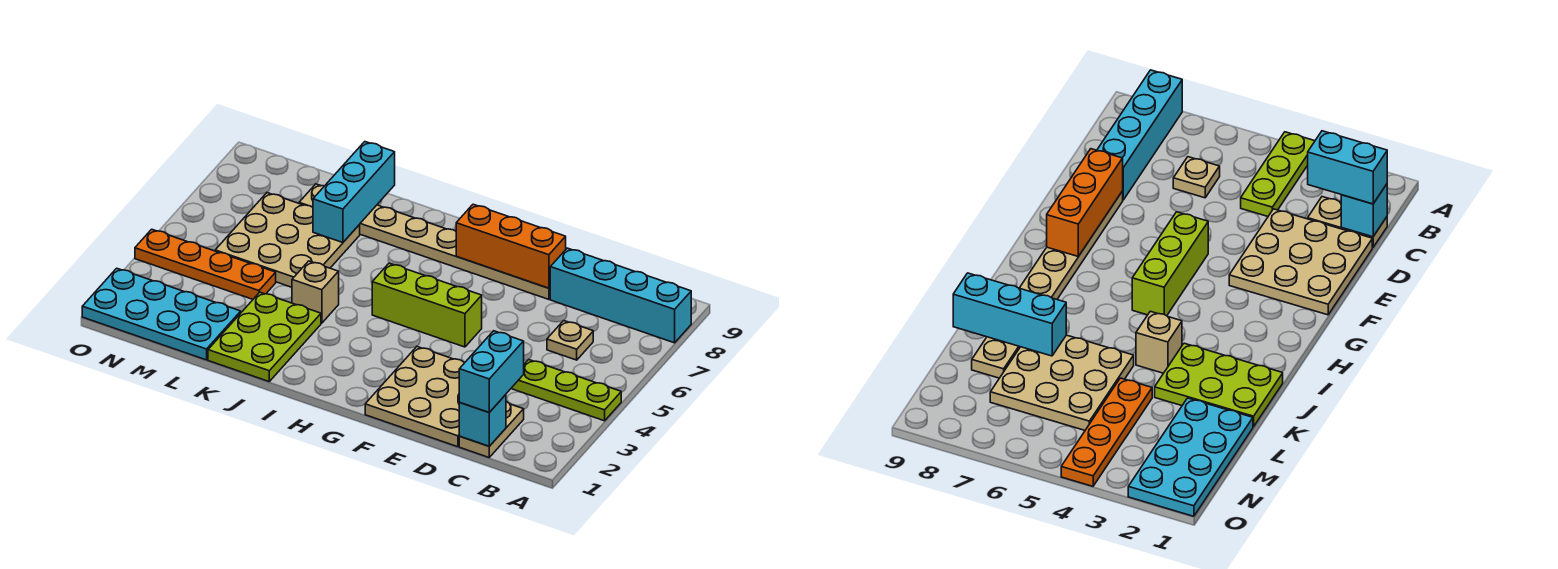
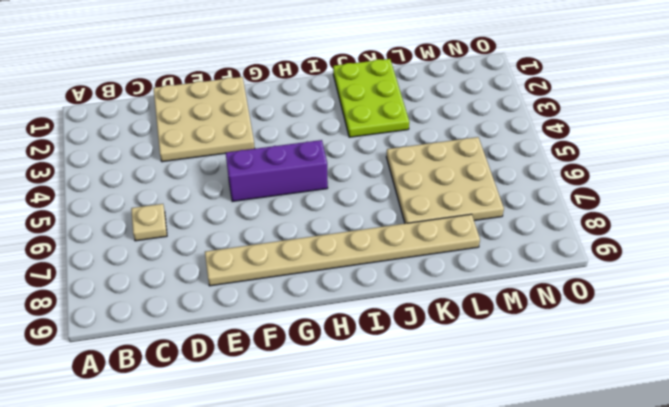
purple 1x3 brick [226,140,328,202] -> lime 1x3 brick [372,263,482,347]
none -> lime 1x3 plate [512,360,621,421]
none -> cyan 1x4 brick [550,248,691,343]
none -> tan 1x2 plate [459,402,524,457]

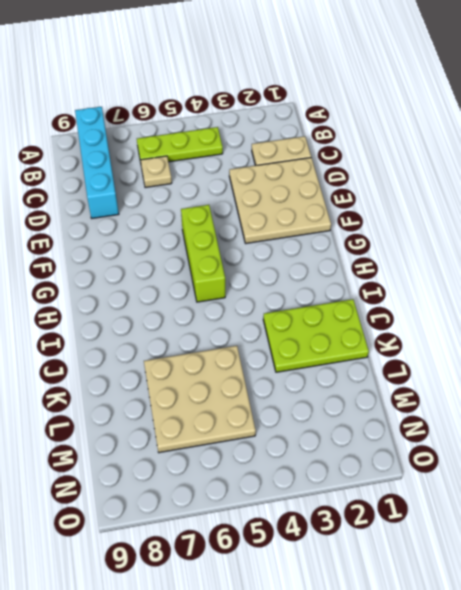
lime 1x3 plate [137,127,223,162] -> lime 1x3 plate turned to [512,360,621,421]
none -> tan 1x8 plate [299,184,550,299]
none -> tan 1x1 brick [292,261,339,323]
none -> cyan 2x4 plate [82,268,241,360]

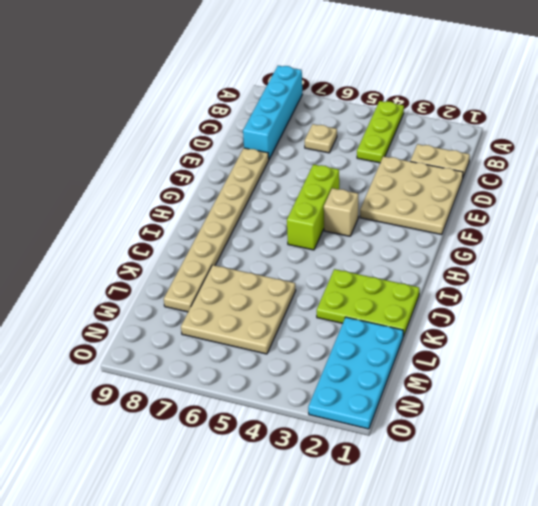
tan 1x1 brick [324,188,358,236] -> tan 1x1 brick moved to [292,261,339,323]
none -> orange 1x4 plate [135,229,276,299]
none -> cyan 1x1 brick [459,395,506,446]
none -> orange 1x3 brick [456,204,566,288]

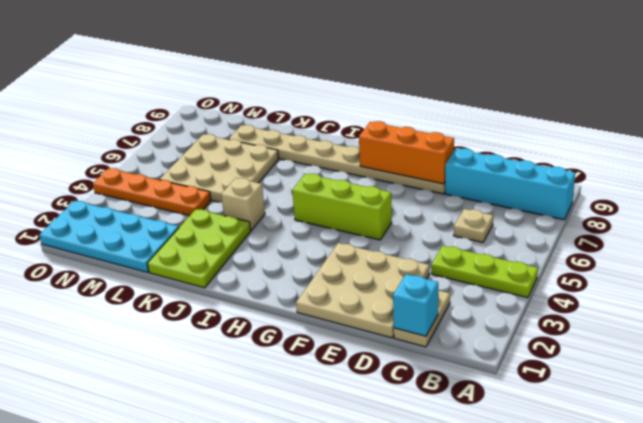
none -> cyan 1x3 brick [313,142,395,243]
none -> cyan 1x2 brick [459,331,524,412]

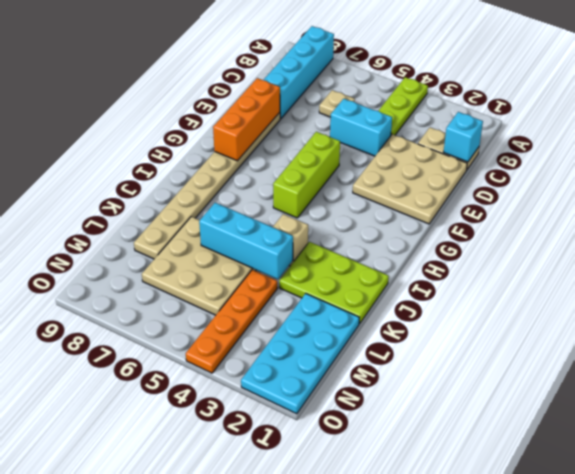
cyan 1x2 brick [330,99,392,156] -> cyan 1x2 brick moved to [459,331,524,412]
cyan 1x3 brick [199,203,293,279] -> cyan 1x3 brick moved to [313,142,395,243]

